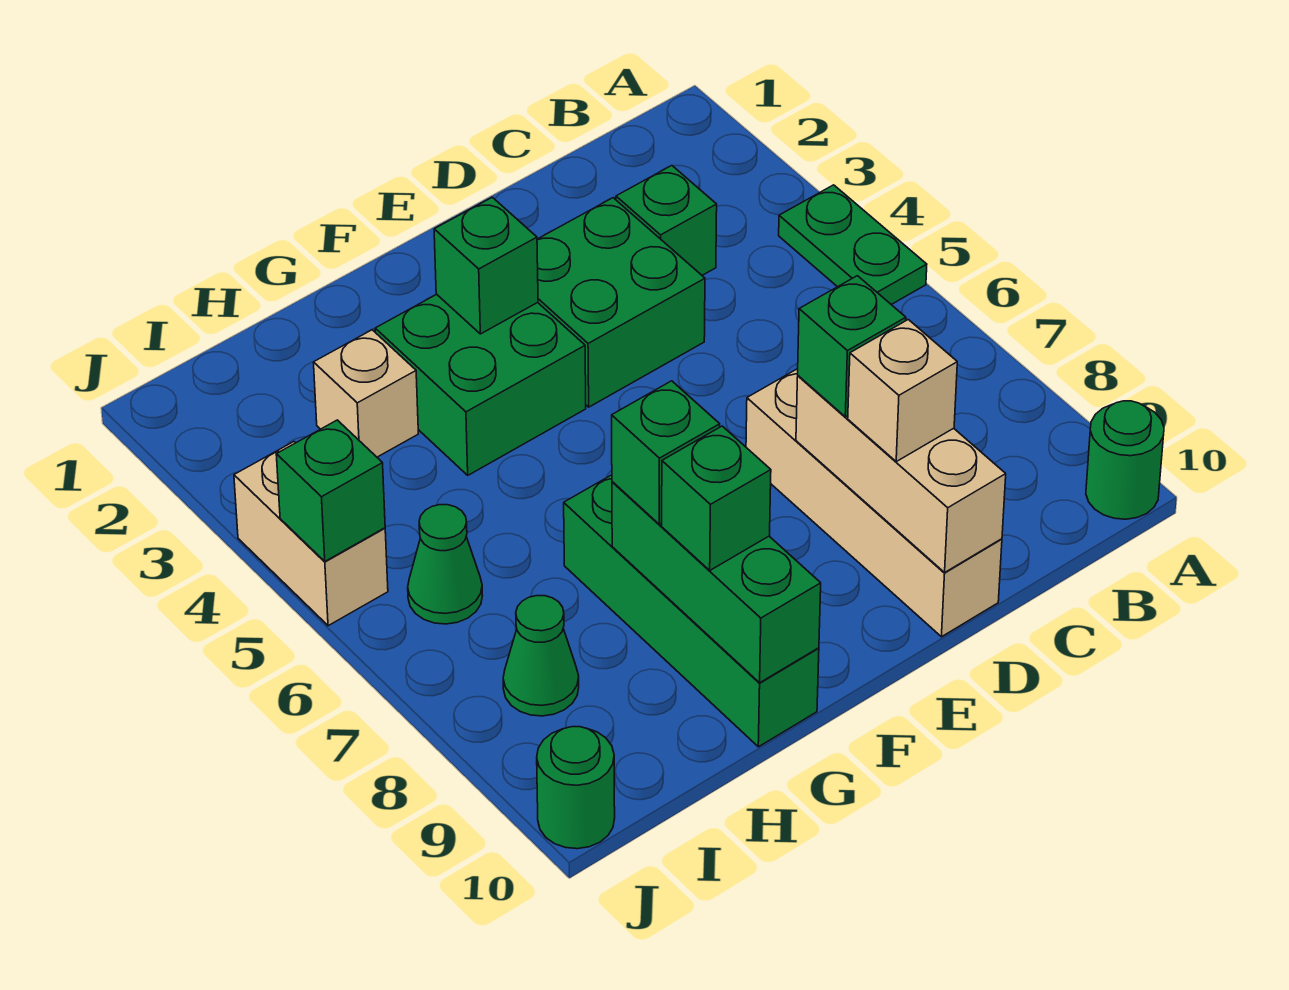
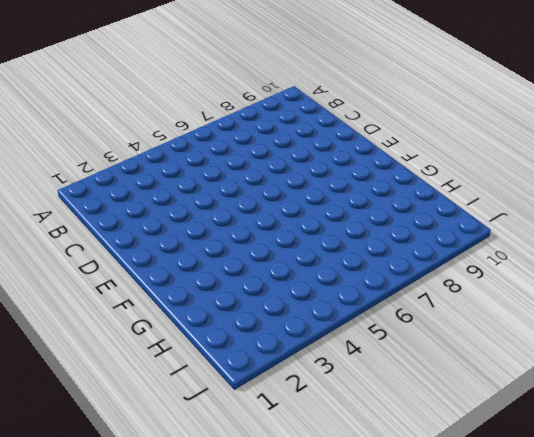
none -> green 1x2 plate [779,185,927,305]
none -> green 1x1 round brick [1086,401,1164,519]
none -> green 1x1 brick [616,166,717,275]

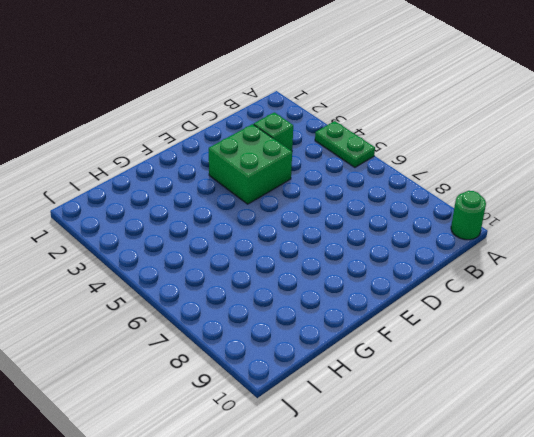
none -> tan 1x4 brick [746,369,1002,637]
none -> green 2x2 brick [375,294,586,475]
none -> green 1x4 brick [564,475,819,747]

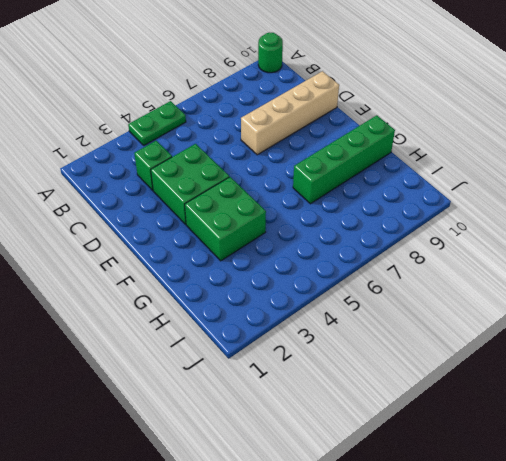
none -> tan 1x1 brick [314,330,418,457]
none -> green 1x1 cone [408,505,482,624]
none -> green 1x1 cone [503,596,579,716]

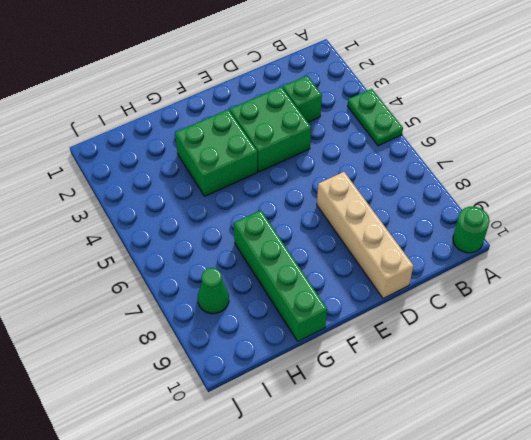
none -> tan 1x1 brick [314,330,418,457]
none -> green 1x1 cone [408,505,482,624]
none -> tan 1x2 brick [234,442,388,626]

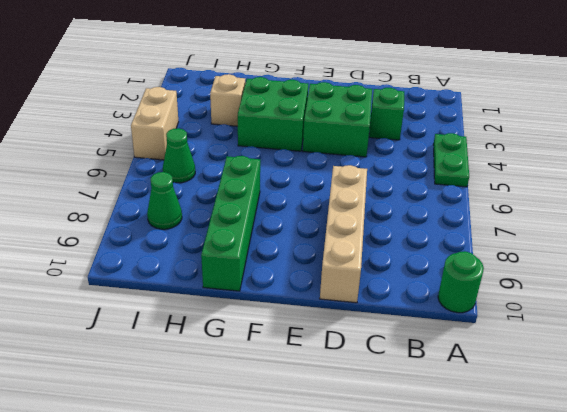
none -> green 1x1 round brick [537,727,615,849]
none -> tan 1x3 brick [796,376,1006,572]
none -> green 1x1 brick [434,197,538,334]

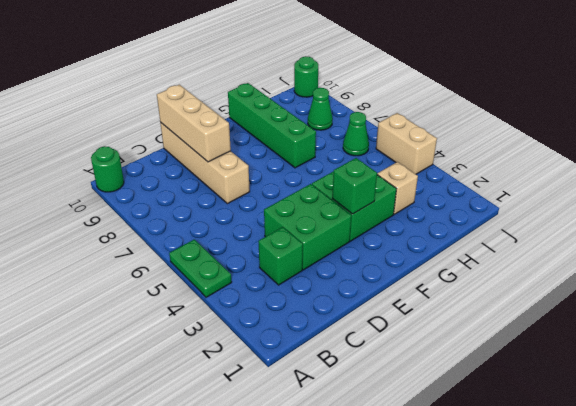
none -> green 1x3 brick [612,482,821,683]
none -> green 1x1 brick [276,420,385,561]
none -> green 1x1 brick [798,276,906,417]

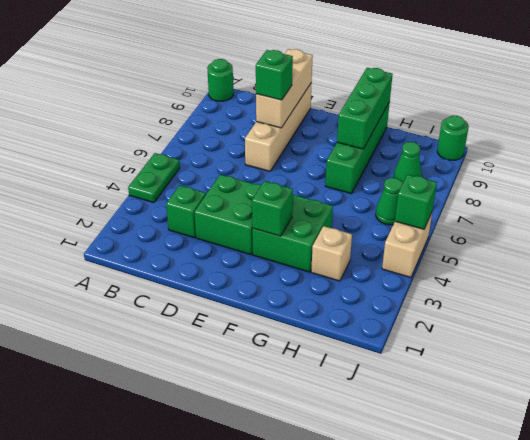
none -> tan 1x1 brick [848,320,957,461]
none -> green 1x1 brick [612,381,720,524]
none -> green 1x1 brick [662,426,771,570]

